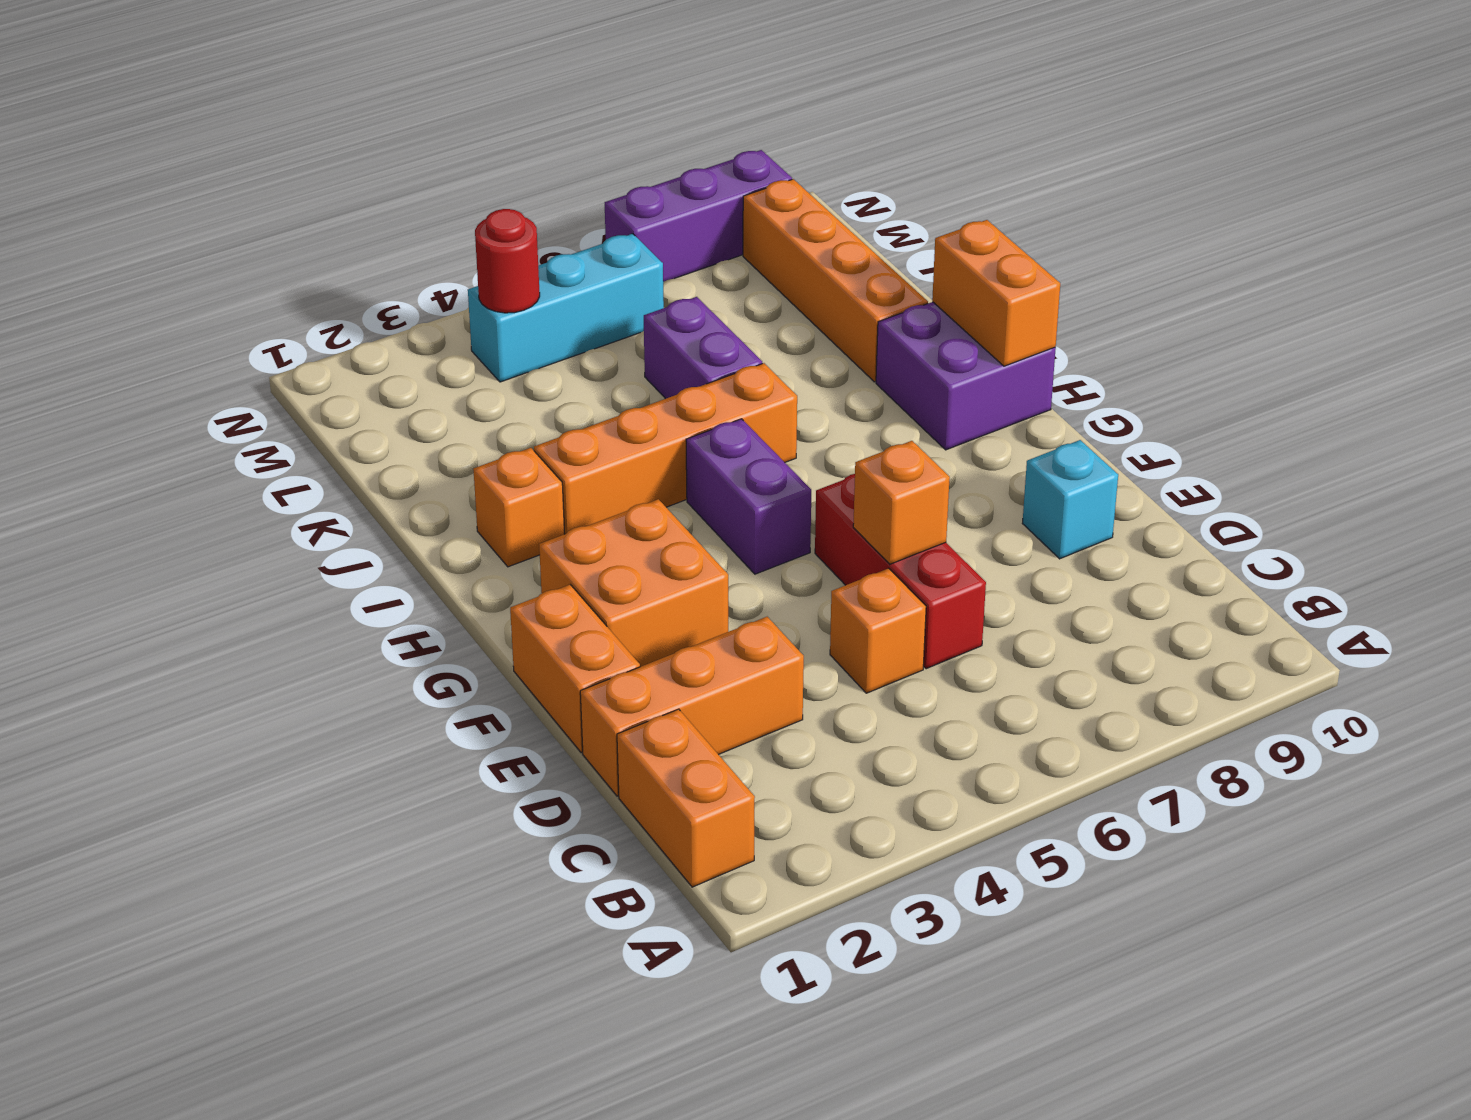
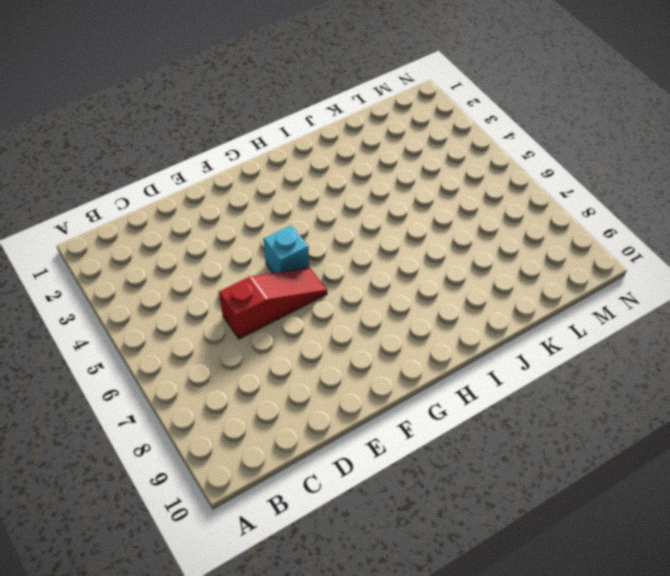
red 1x3 slope [219,268,327,339] -> red 1x3 brick [815,474,986,669]
cyan 1x1 brick [263,225,309,273] -> cyan 1x1 brick moved to [1022,440,1118,559]
none -> orange 1x2 brick [617,709,755,887]
none -> orange 1x3 brick [580,617,804,796]
none -> orange 1x1 brick [830,568,926,693]

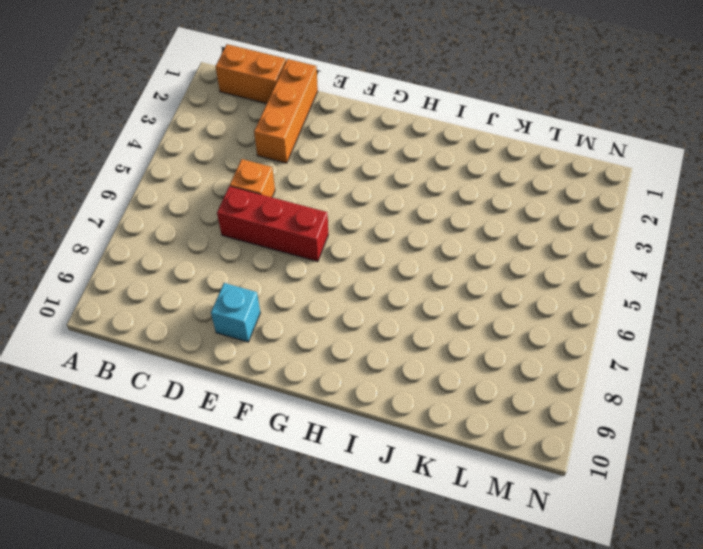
none -> orange 1x2 brick [510,585,640,753]
none -> orange 2x2 brick [539,499,728,667]
none -> purple 1x2 brick [686,419,811,574]

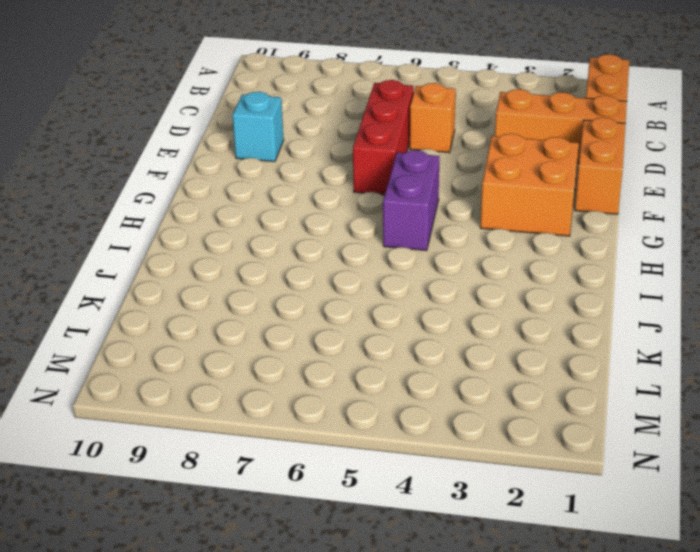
none -> purple 2x2 brick [876,302,1056,450]
none -> orange 1x1 brick [473,448,565,567]
none -> orange 1x4 brick [534,363,797,534]

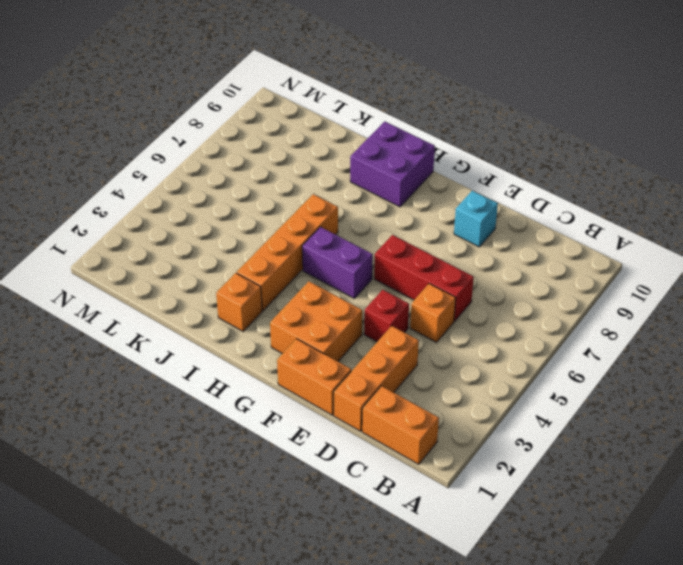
red 1x1 brick [364,290,409,342] -> none
none -> purple 1x2 brick [644,297,762,399]
none -> orange 1x4 brick [743,179,928,382]
none -> cyan 1x3 brick [468,234,664,382]

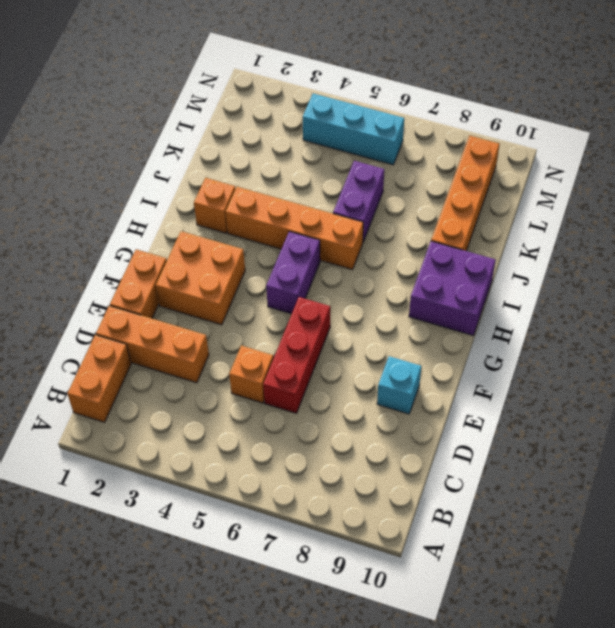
none -> purple 1x3 brick [605,150,792,282]
none -> orange 1x1 brick [853,441,950,564]
none -> orange 1x2 brick [932,220,1060,366]

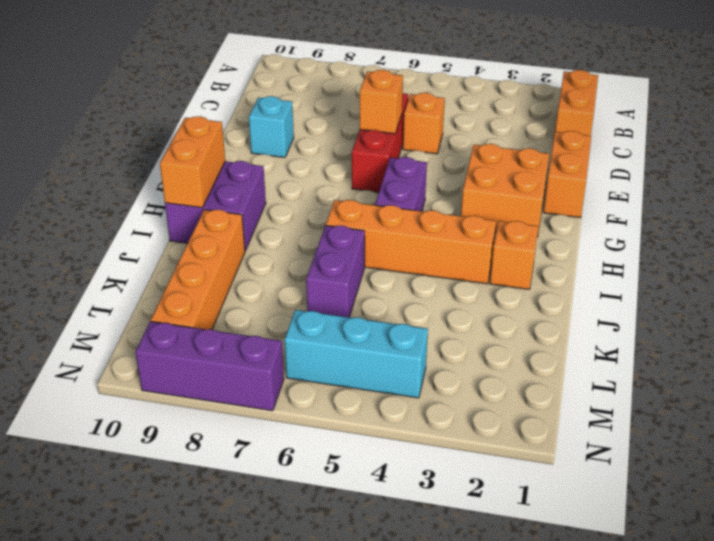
none -> orange 1x3 brick [580,617,804,796]
none -> red 1x1 round brick [475,209,540,313]

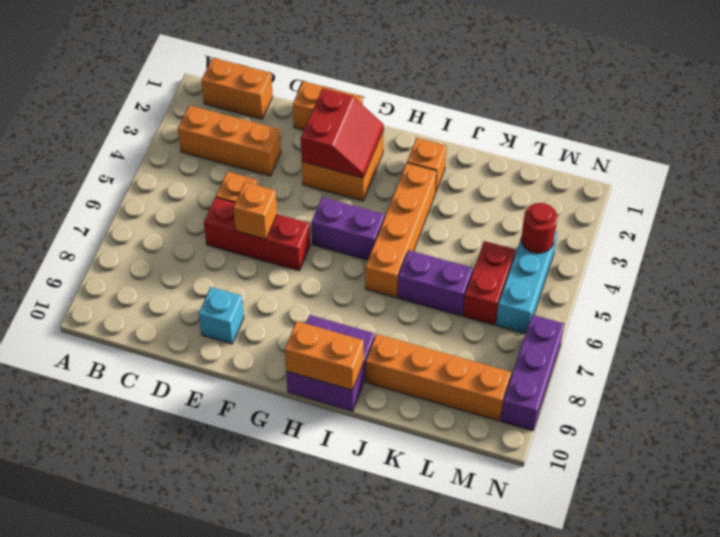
orange 1x3 brick [178,105,281,176] -> orange 1x3 brick turned to [580,617,804,796]
red 2x2 slope [301,88,384,178] -> none
red 1x2 brick [463,241,515,325] -> none

